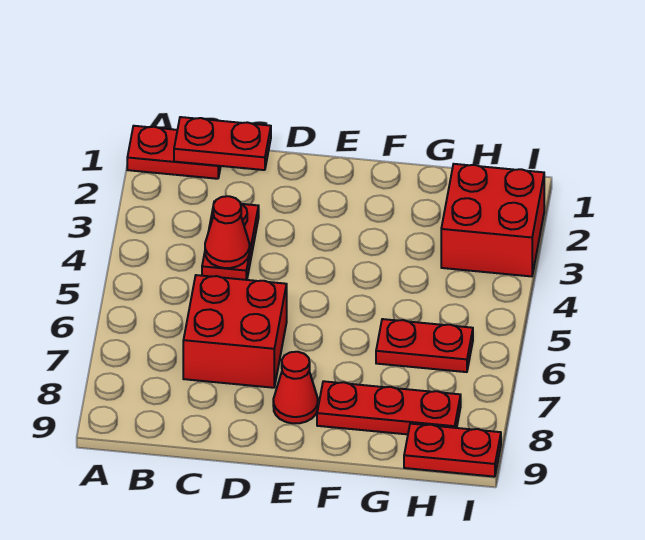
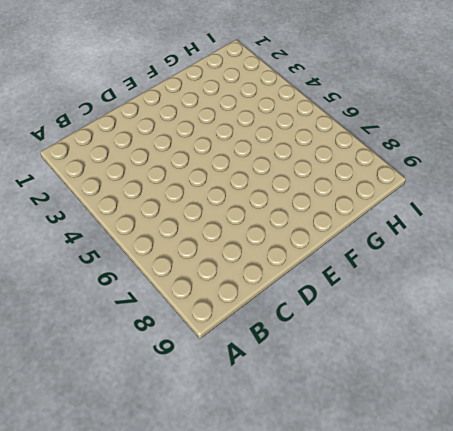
none -> red 1x2 plate [127,126,221,179]
none -> red 1x2 plate [202,201,259,280]

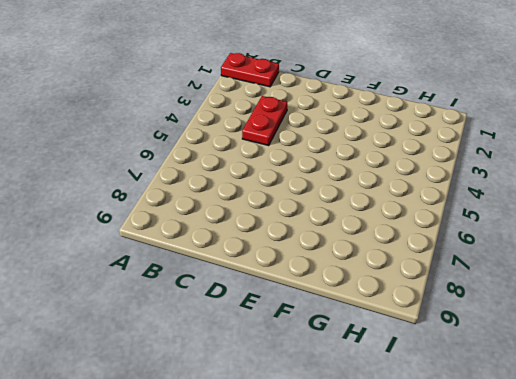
none -> red 2x2 brick [183,275,287,388]
none -> red 1x1 cone [273,352,318,423]

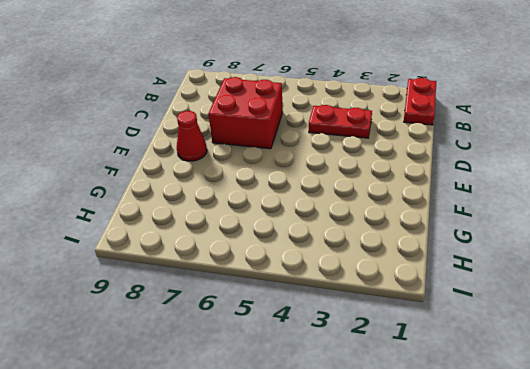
none -> red 1x3 plate [317,381,461,434]
none -> red 1x2 plate [376,319,473,372]

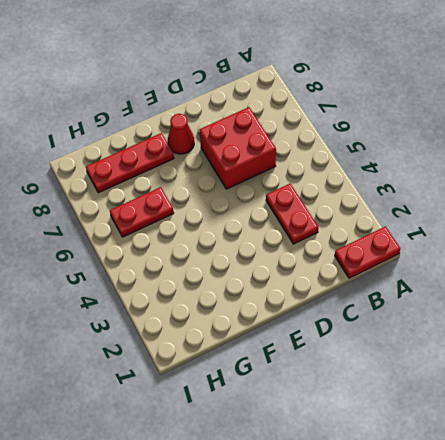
none -> red 2x2 brick [441,164,544,276]
none -> red 1x2 plate [404,424,501,477]

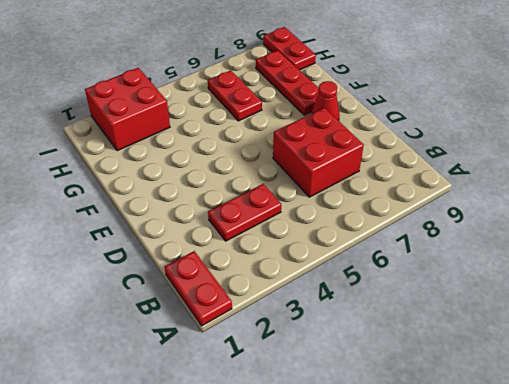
none -> red 1x2 plate [174,117,271,170]
none -> red 1x1 cone [205,196,249,268]

